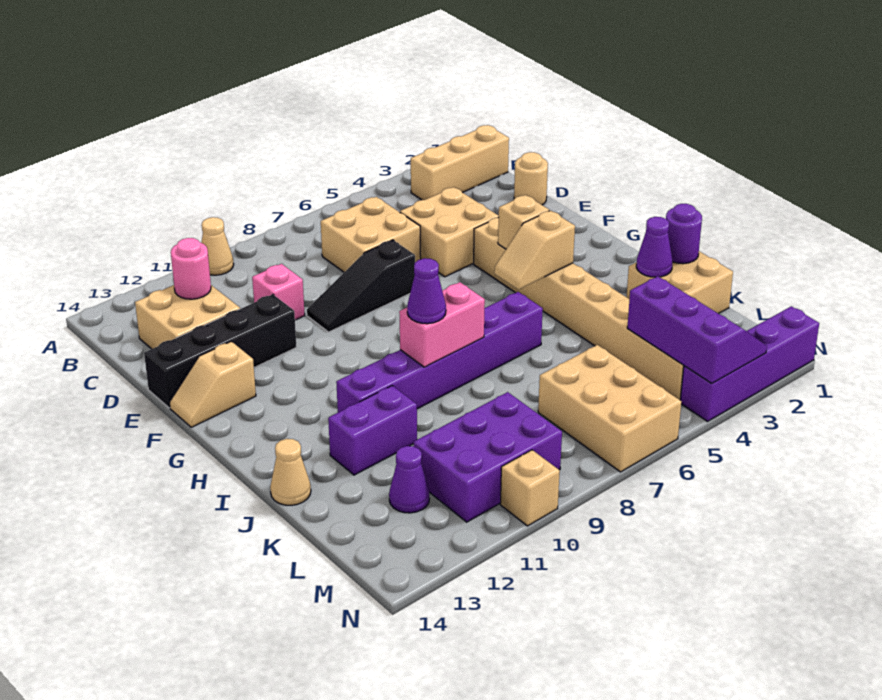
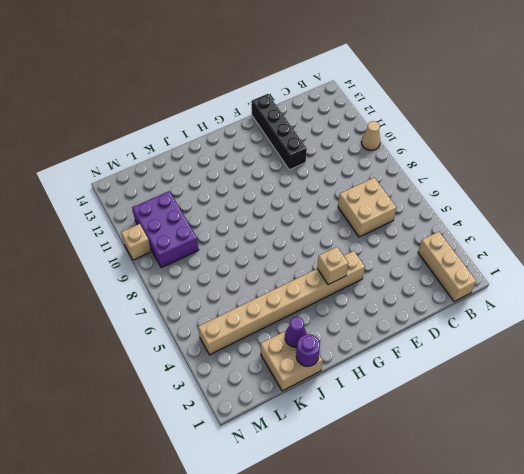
none -> tan 2x2 brick [135,285,240,349]
none -> tan 1x1 round brick [514,152,548,205]
none -> tan 2x2 brick [400,187,499,277]

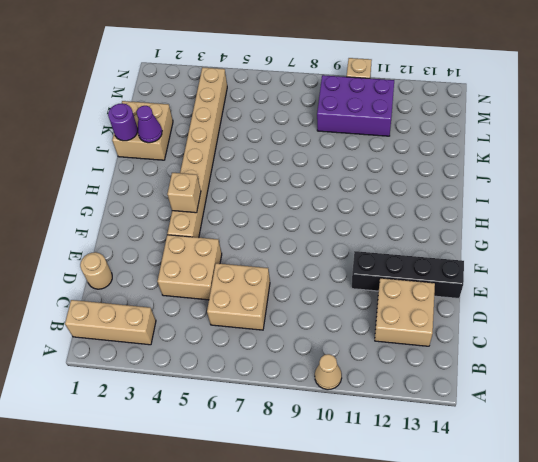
none -> pink 1x1 brick [252,264,305,320]
none -> black 1x3 slope [307,240,415,332]
none -> tan 1x2 slope [169,341,256,427]

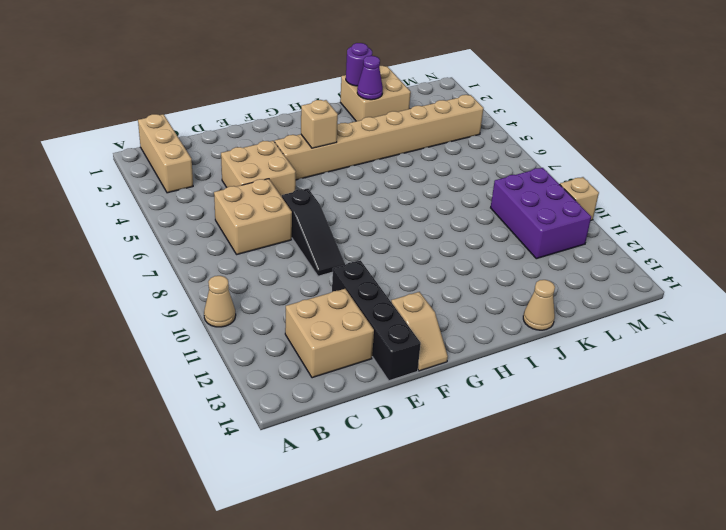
none -> tan 1x1 round brick [514,152,548,205]
none -> pink 1x1 brick [252,264,305,320]
none -> purple 1x6 brick [336,292,543,412]

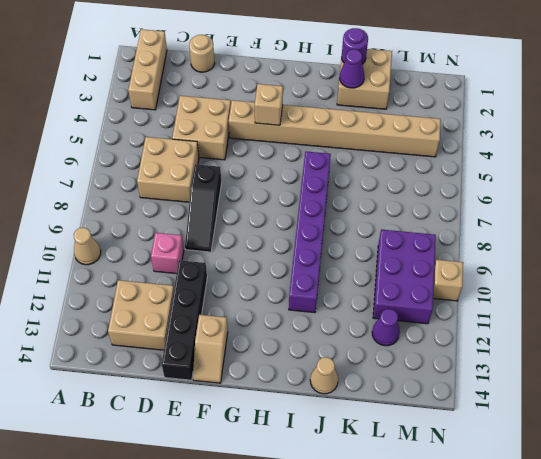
none -> purple 1x2 brick [328,386,417,475]
none -> tan 2x3 brick [538,345,682,472]
none -> purple 1x4 brick [680,306,819,421]

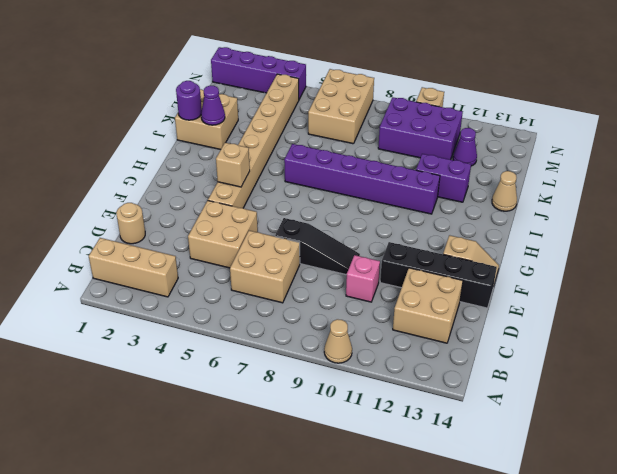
none -> pink 1x1 round brick [171,238,211,299]
none -> tan 1x2 slope [494,211,575,290]
none -> pink 1x2 brick [399,282,485,367]

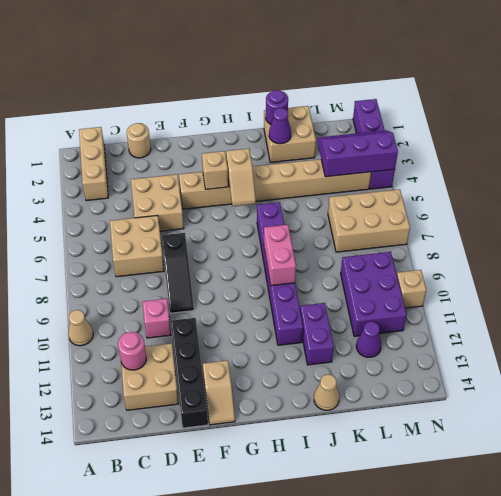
none -> purple 1x1 cone [407,258,446,324]

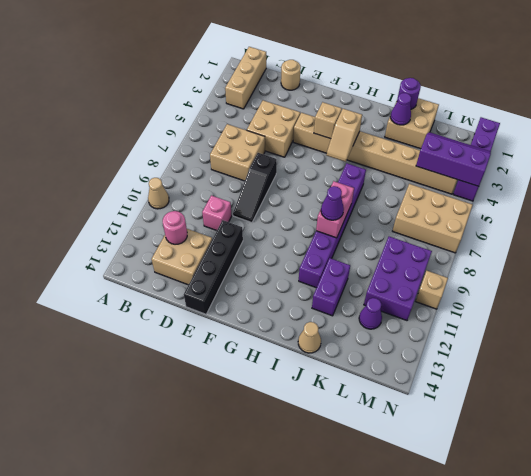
none -> tan 1x2 slope [169,341,256,427]

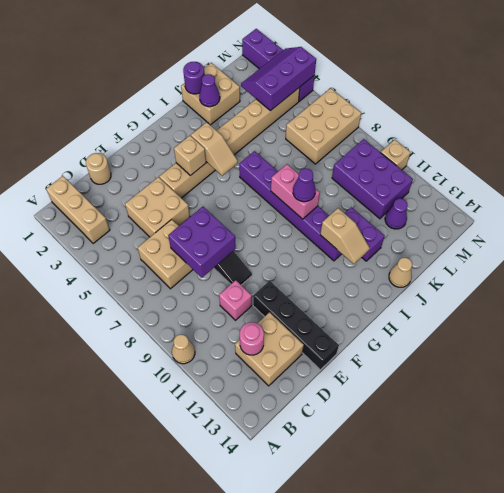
purple 2x2 brick [168,207,236,278] -> none
tan 1x2 slope [320,208,370,264] -> tan 1x2 slope moved to [169,341,256,427]

